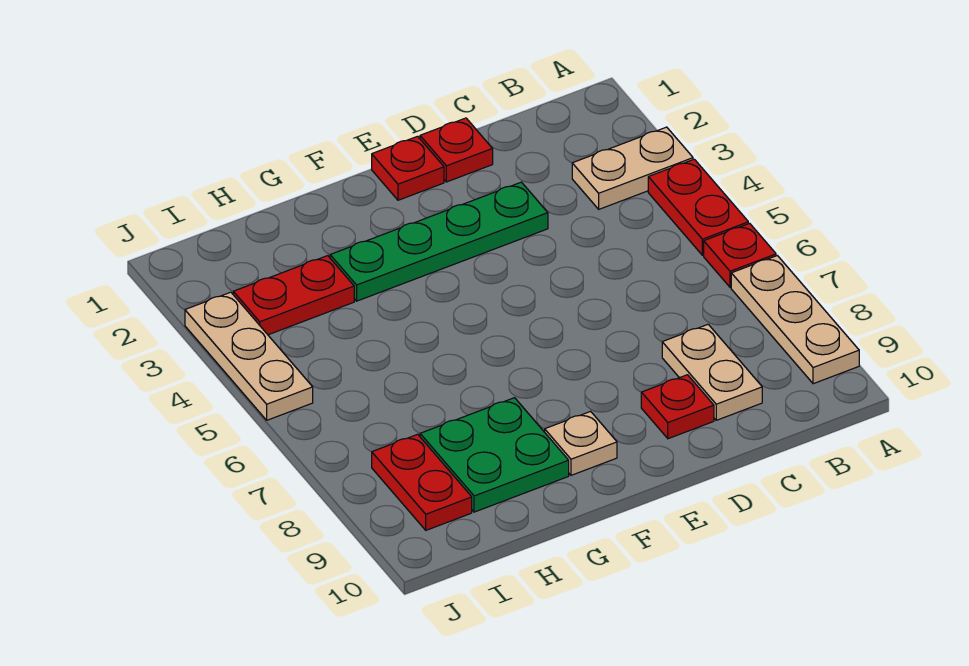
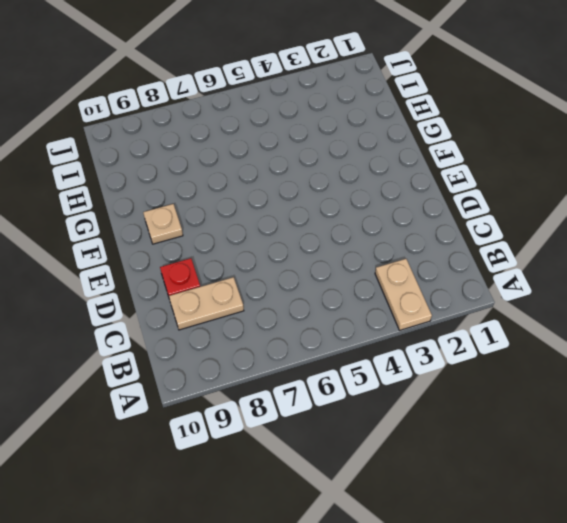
none -> red 1x2 plate [648,159,748,255]
none -> red 1x1 plate [704,223,776,287]
none -> tan 1x3 plate [731,256,859,384]

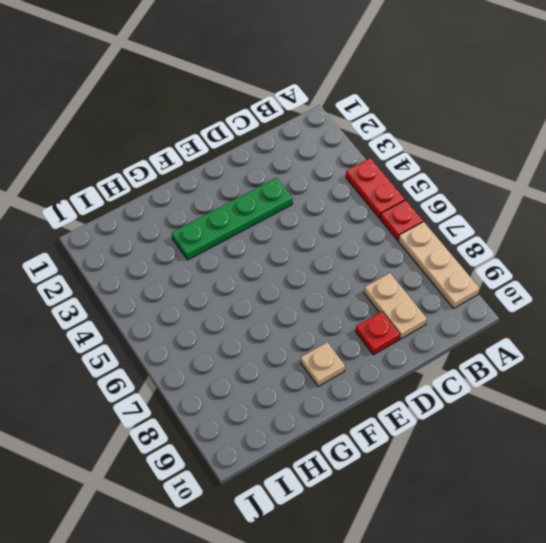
none -> tan 1x2 plate [572,127,693,209]
none -> red 1x1 plate [420,118,493,182]
none -> red 1x1 plate [372,136,444,200]

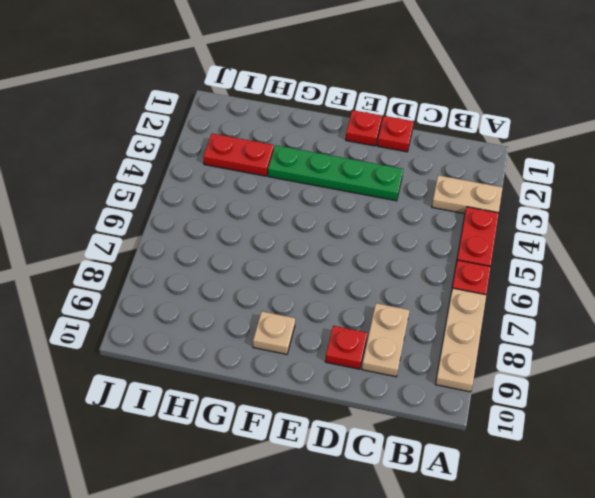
none -> green 2x2 plate [420,398,569,512]
none -> red 1x2 plate [372,434,472,530]
none -> tan 1x3 plate [185,292,313,420]

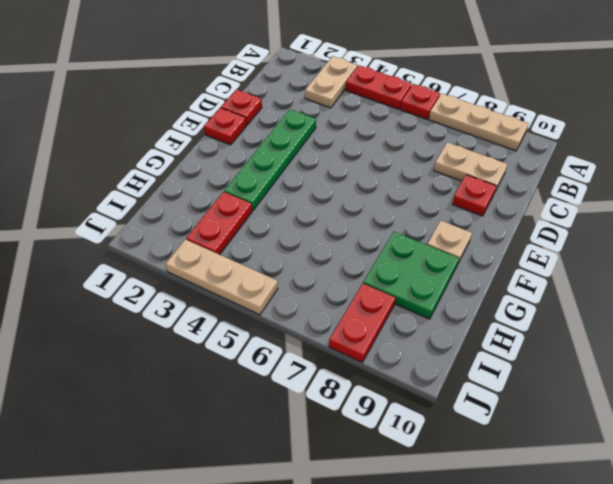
red 1x2 plate [329,283,395,362] -> red 1x2 plate turned to [372,434,472,530]

